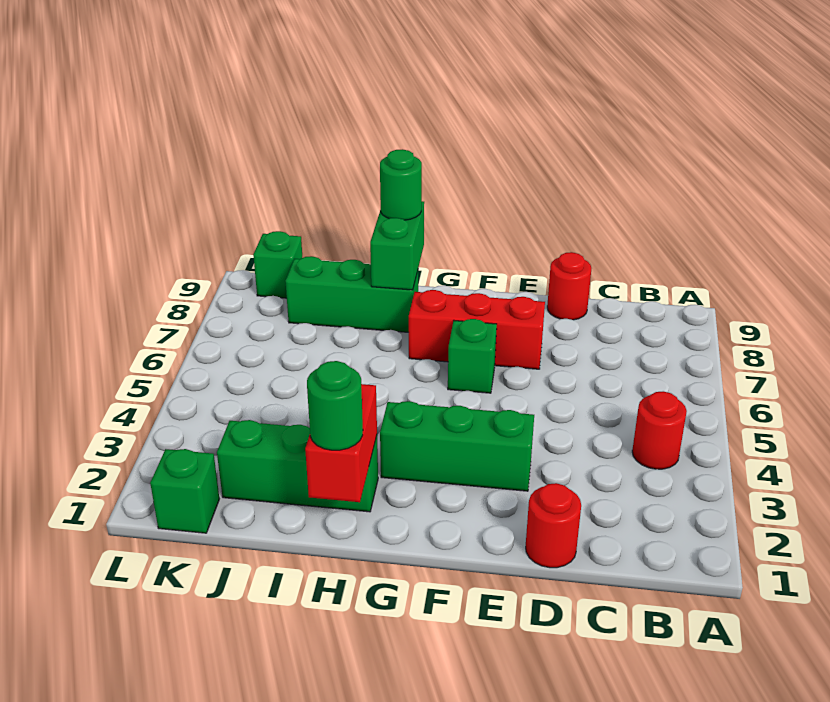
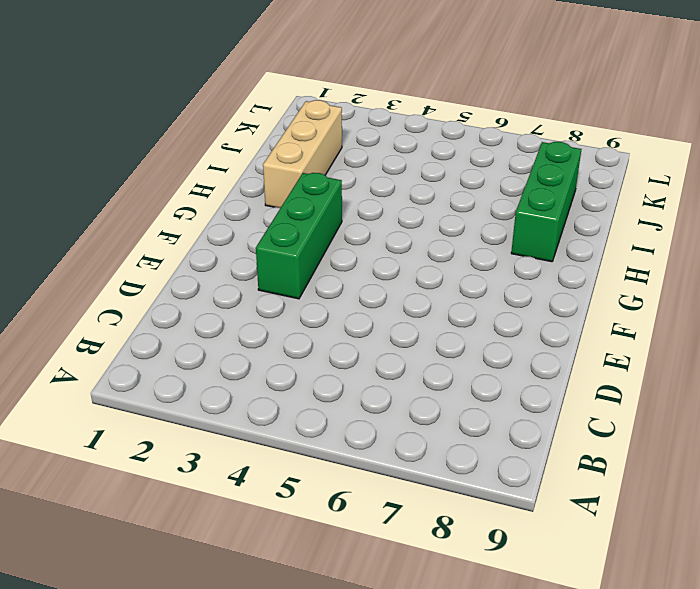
tan 1x3 brick [263,100,342,208] -> green 1x3 brick [217,420,378,512]
none -> red 1x1 round brick [632,391,687,469]
none -> red 1x1 round brick [526,483,581,568]
none -> red 1x1 round brick [547,252,591,320]

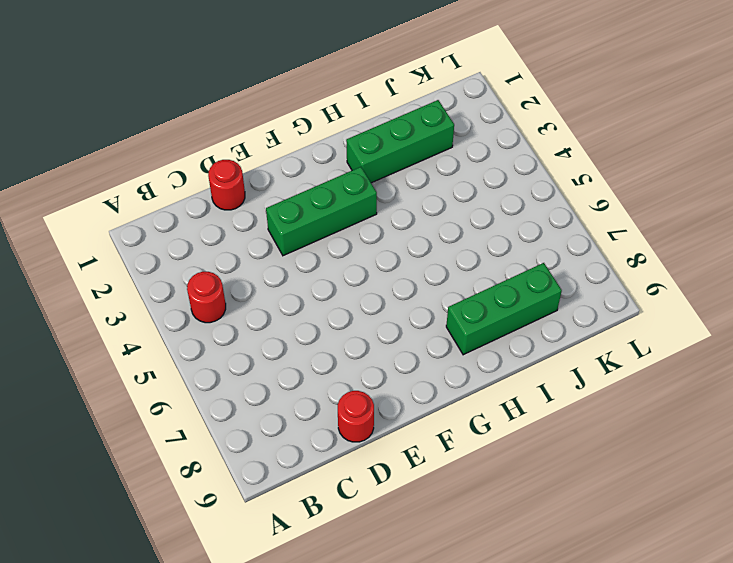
none -> red 1x3 brick [409,290,545,369]
none -> green 1x1 brick [448,319,497,393]
none -> green 1x1 brick [150,449,219,533]

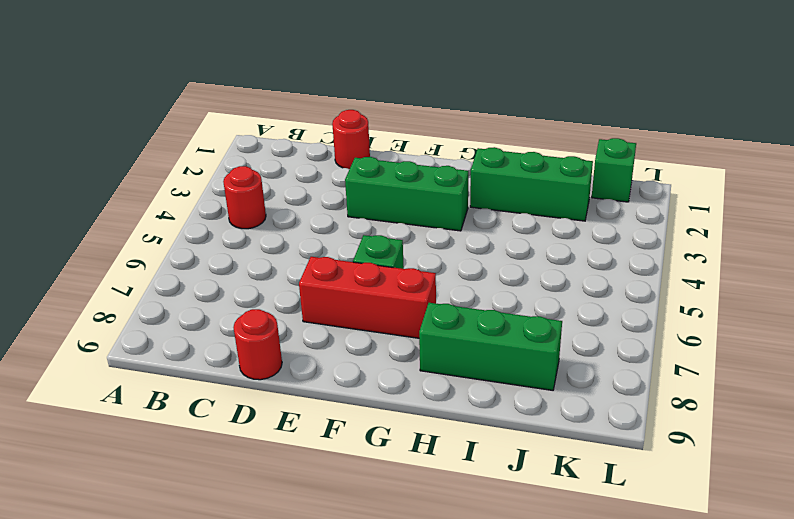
none -> green 1x1 brick [253,231,302,298]
none -> red 1x2 brick [305,384,377,502]
none -> green 1x2 brick [370,201,424,290]

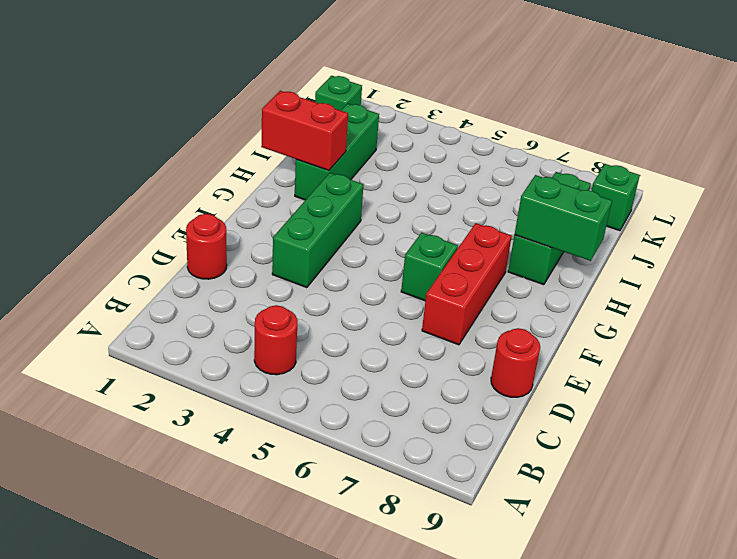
none -> green 1x1 round brick [307,361,363,450]
none -> green 1x1 round brick [380,149,422,220]

